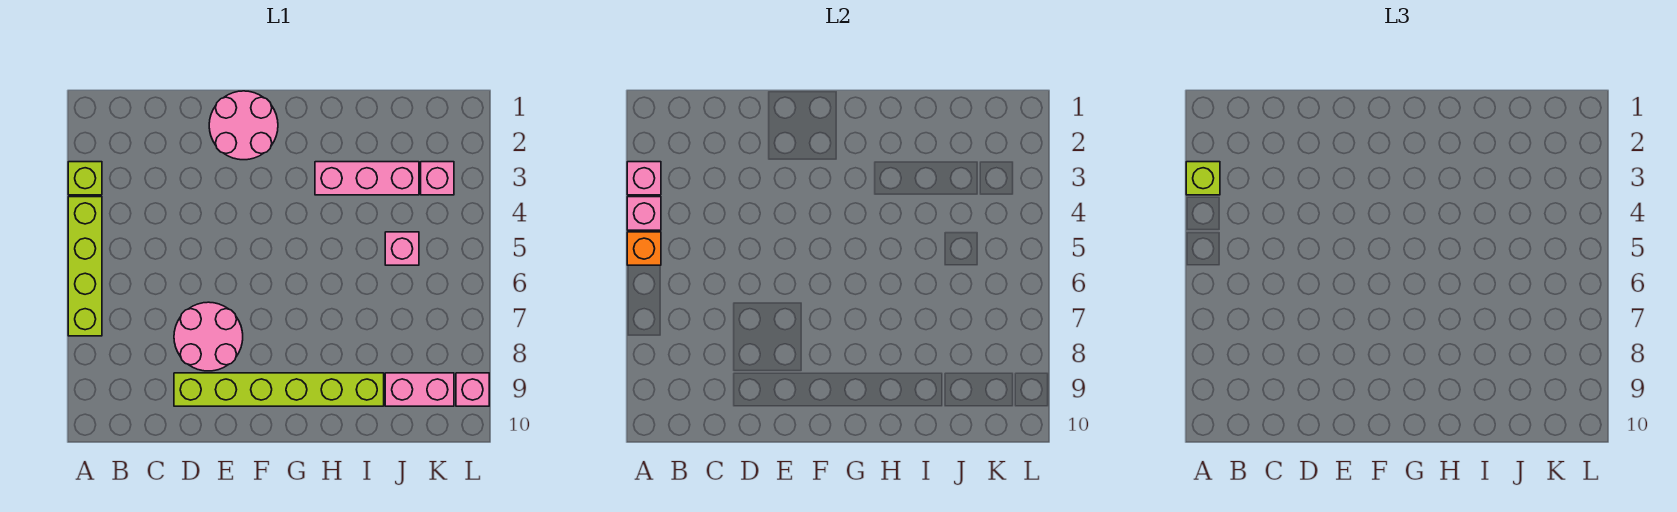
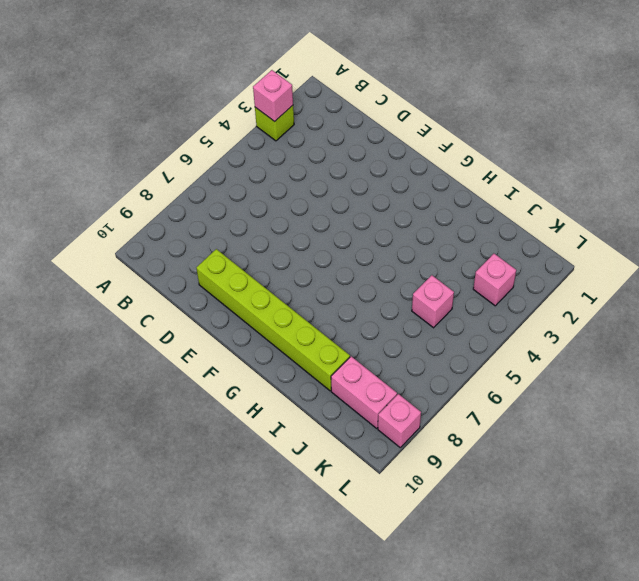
none -> lime 1x4 brick [68,197,102,336]
none -> pink 2x2 round brick [174,302,243,371]
none -> pink 2x2 round brick [209,91,278,160]

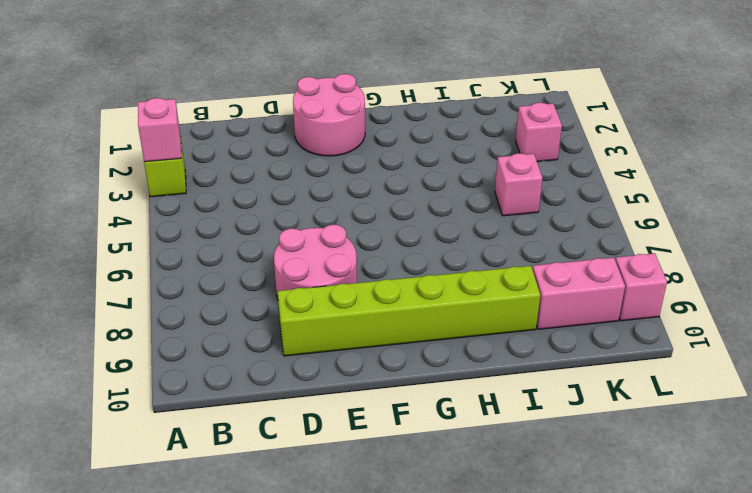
none -> lime 1x4 brick [68,197,102,336]
none -> pink 1x3 brick [315,162,419,195]
none -> pink 1x1 brick [627,197,661,230]

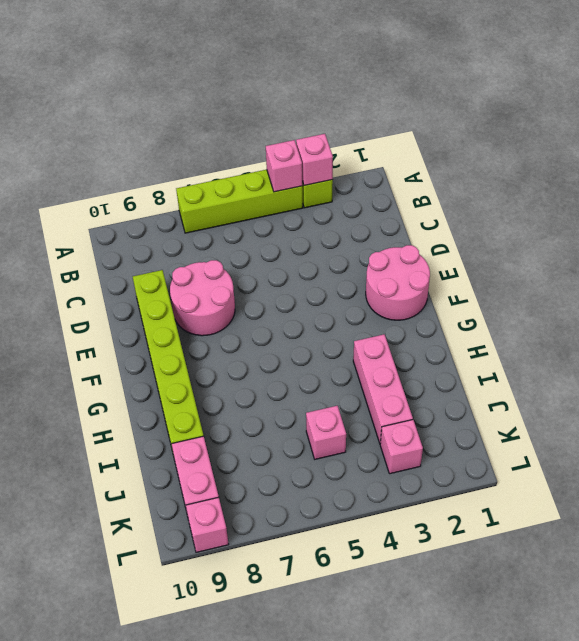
none -> orange 1x1 brick [627,232,661,265]
none -> lime 1x1 brick [1186,162,1220,195]

